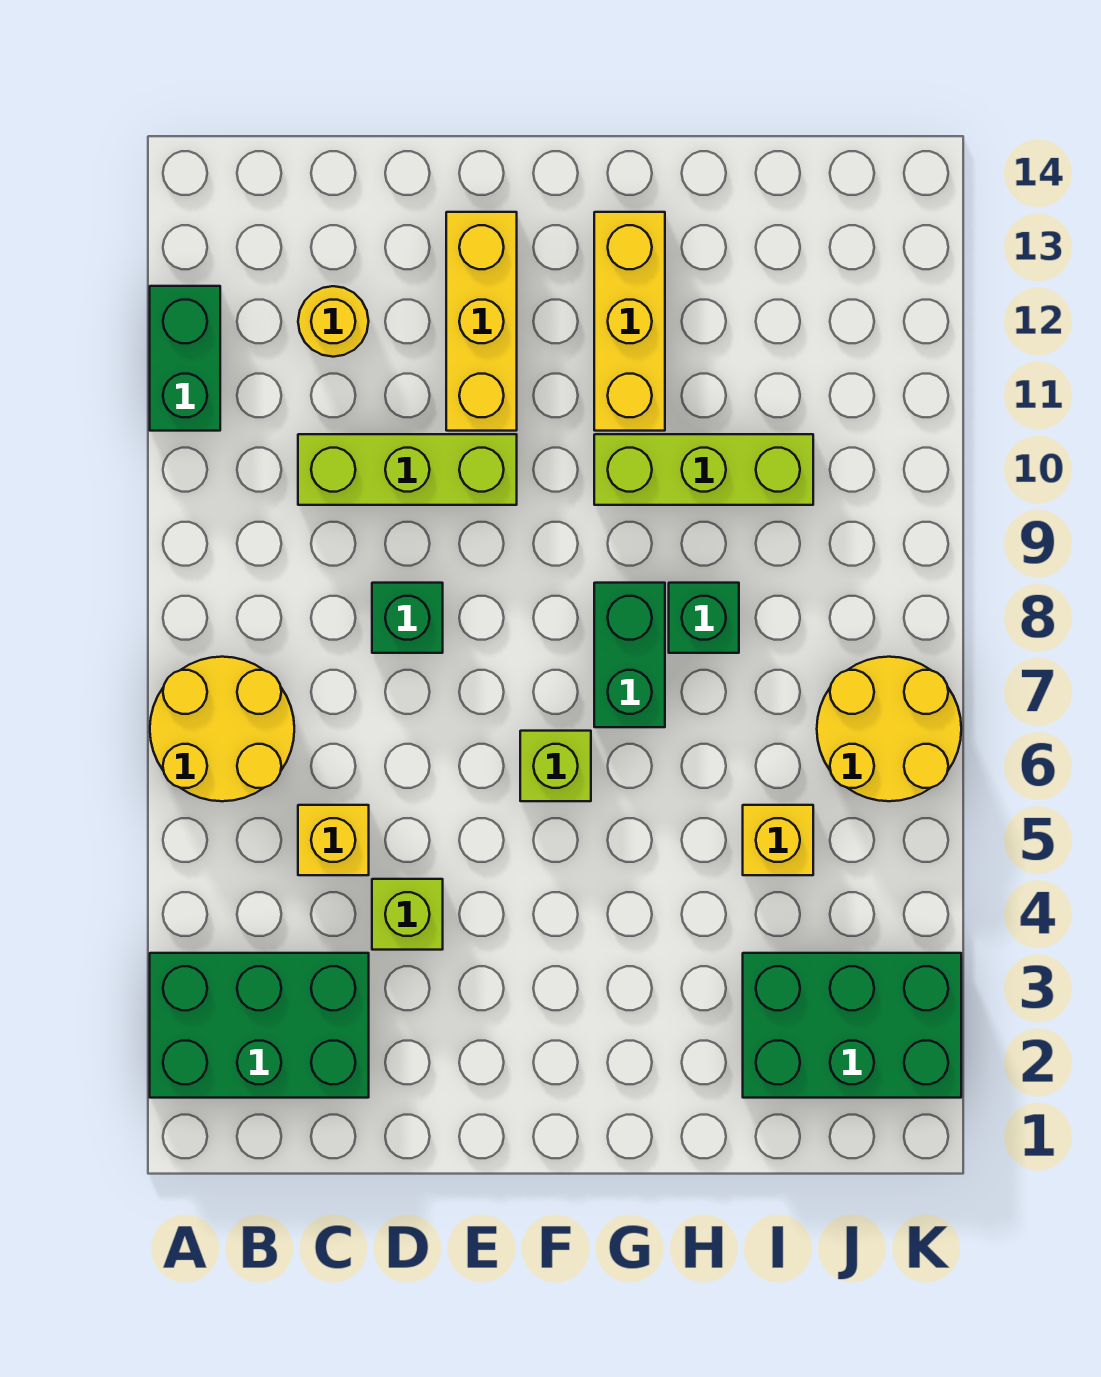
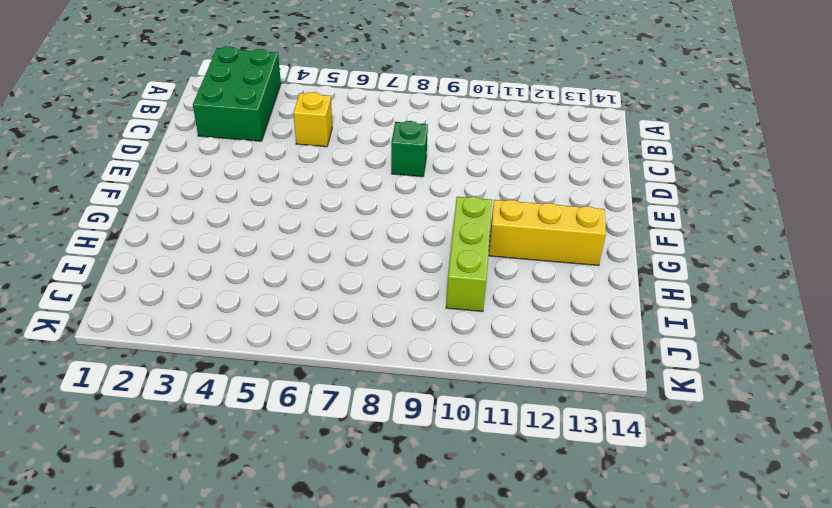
none -> yellow 2x2 round brick [150,657,294,801]
none -> green 1x2 brick [150,286,220,431]
none -> lime 1x3 brick [298,434,517,505]

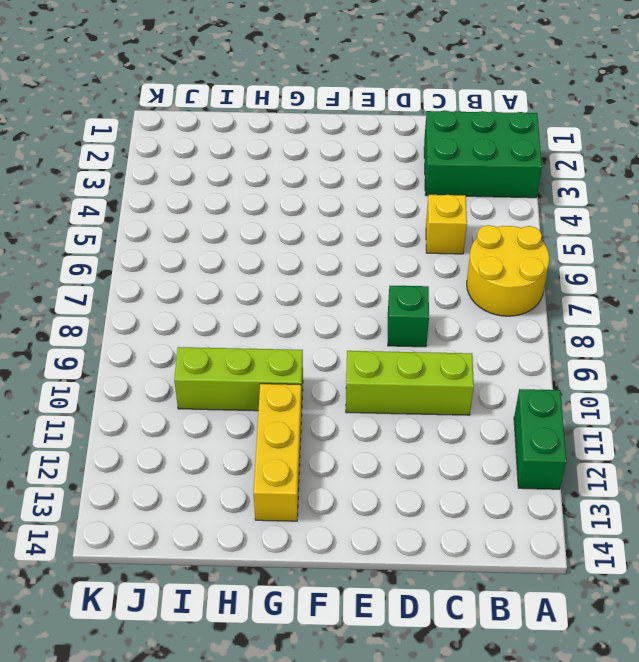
none -> yellow 1x1 round brick [298,286,369,357]
none -> lime 1x1 brick [372,879,443,950]
none -> yellow 1x3 brick [446,212,517,431]

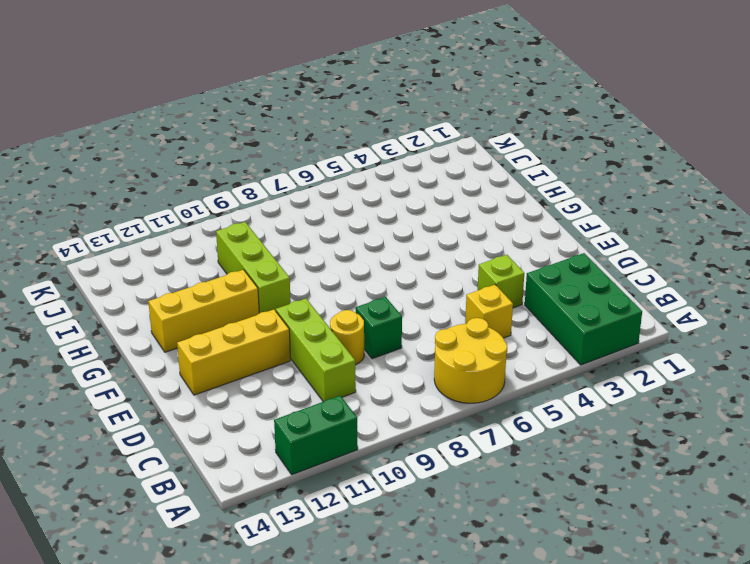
yellow 1x1 round brick [330,310,364,365] -> yellow 1x1 round brick moved to [298,286,369,357]
none -> lime 1x1 brick [520,731,591,801]
none -> green 1x2 brick [594,583,665,727]
none -> green 1x1 brick [669,583,739,653]

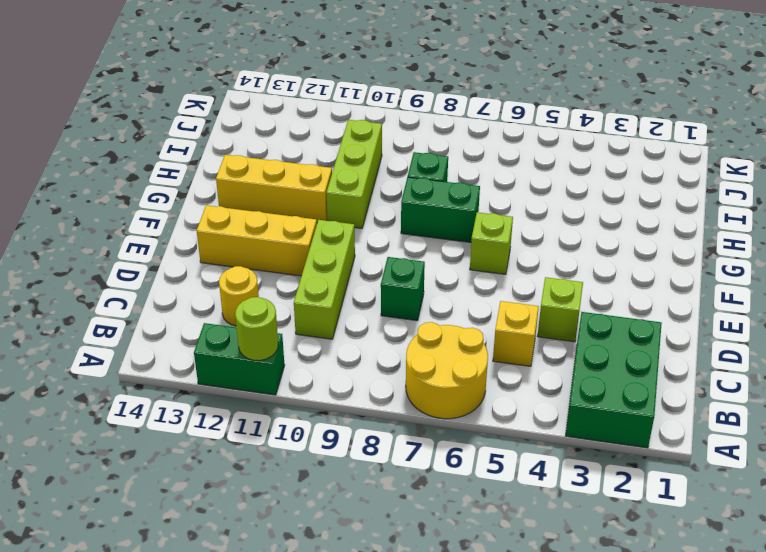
lime 1x1 round brick [235,297,278,361] -> none
none -> green 2x3 brick [743,953,961,1098]
none -> yellow 1x1 brick [743,805,813,875]
none -> yellow 2x2 round brick [817,657,961,801]

